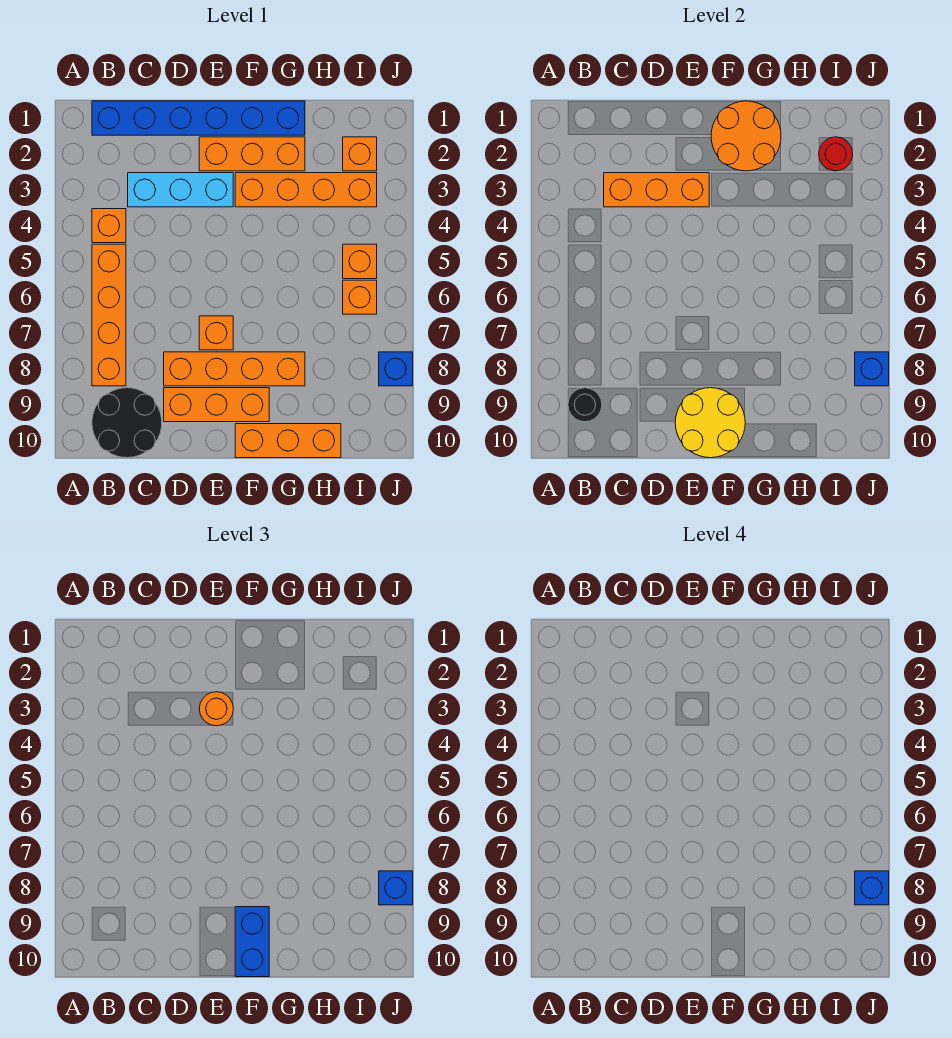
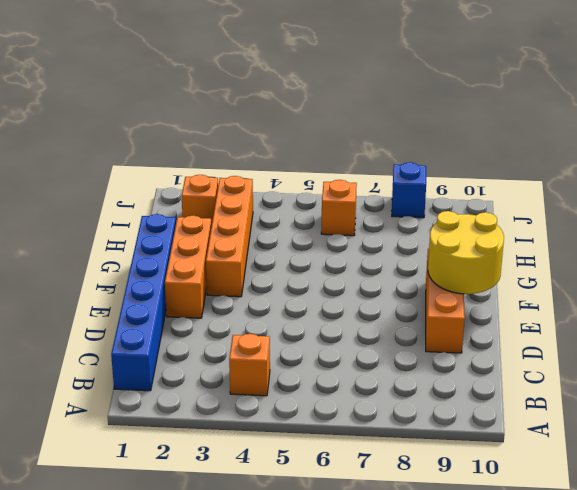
none -> orange 1x4 brick [92,244,126,386]
none -> black 2x2 round brick [92,388,162,458]
none -> cyan 1x3 brick [128,173,233,207]

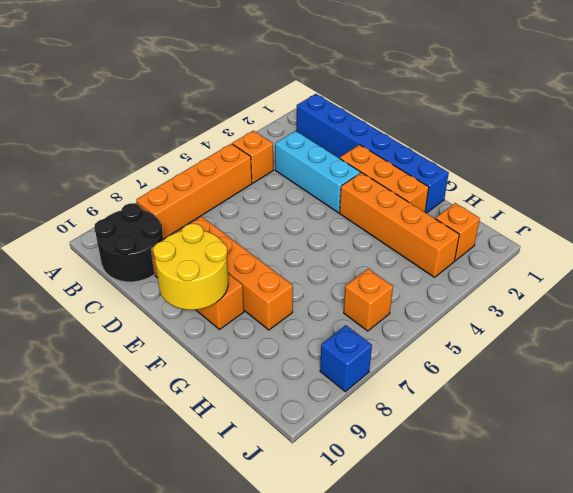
none -> orange 1x1 brick [199,316,233,350]
none -> orange 1x3 brick [235,424,341,458]
none -> orange 1x1 brick [343,244,377,279]

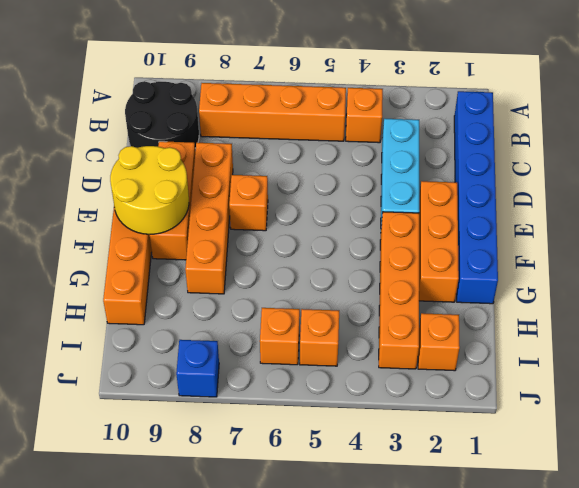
none -> black 1x1 round brick [568,388,602,422]
none -> orange 1x3 brick [604,173,709,207]
none -> orange 2x2 round brick [711,101,781,171]

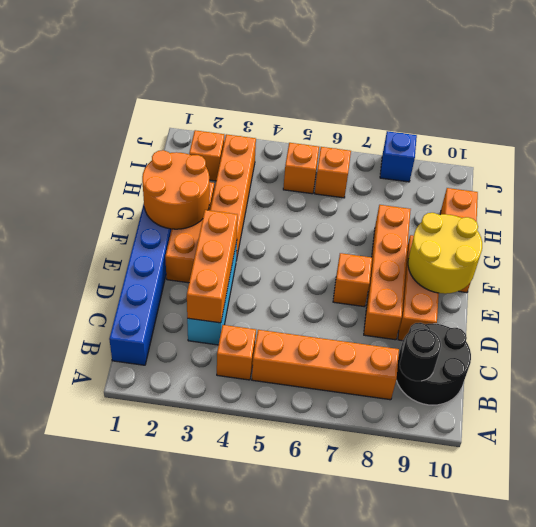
none -> red 1x1 round brick [819,137,853,171]
none -> blue 1x1 brick [855,352,889,386]
none -> orange 1x1 round brick [199,692,233,726]

